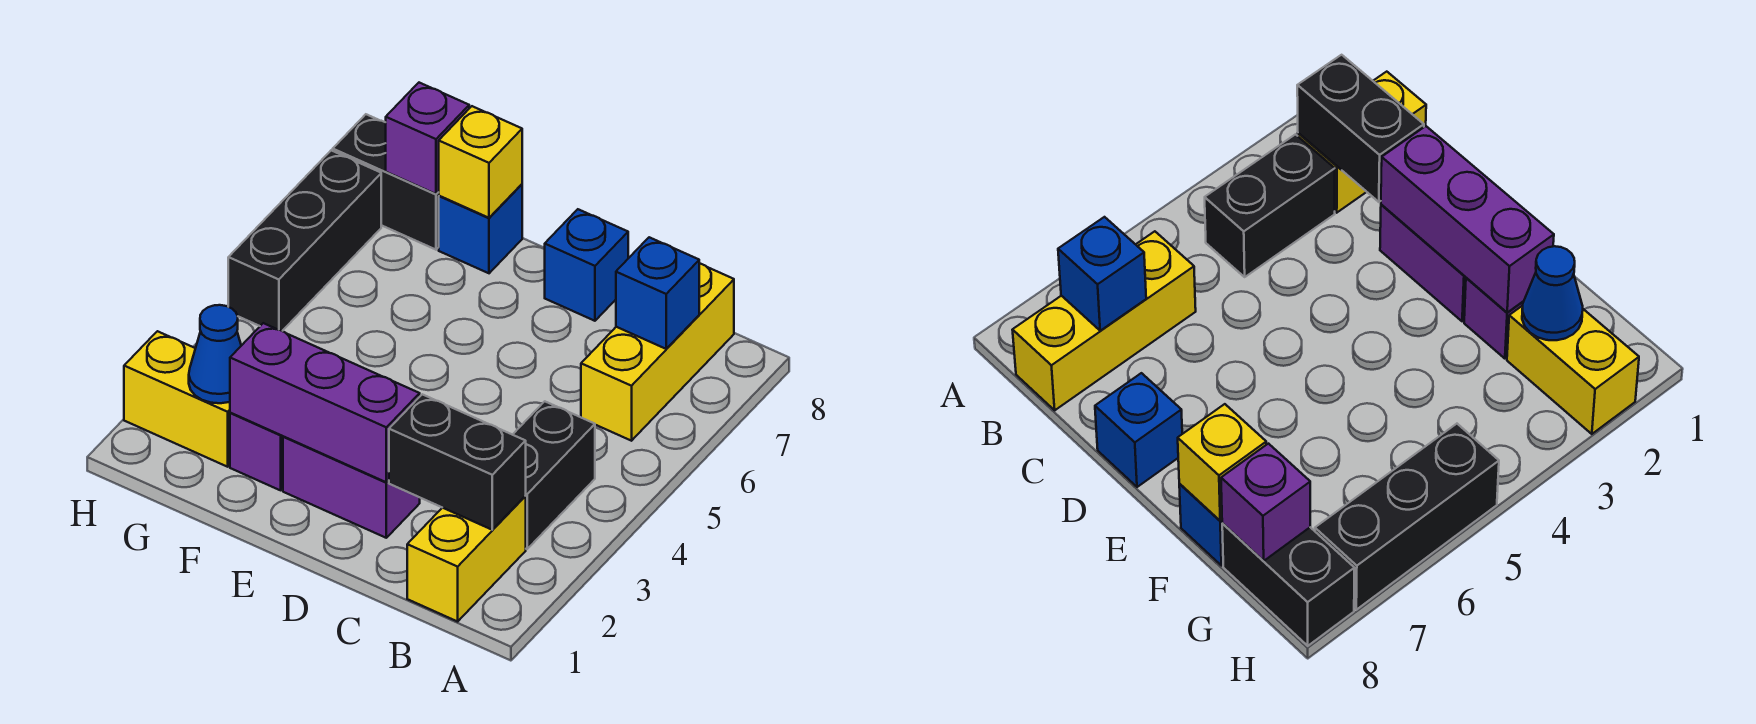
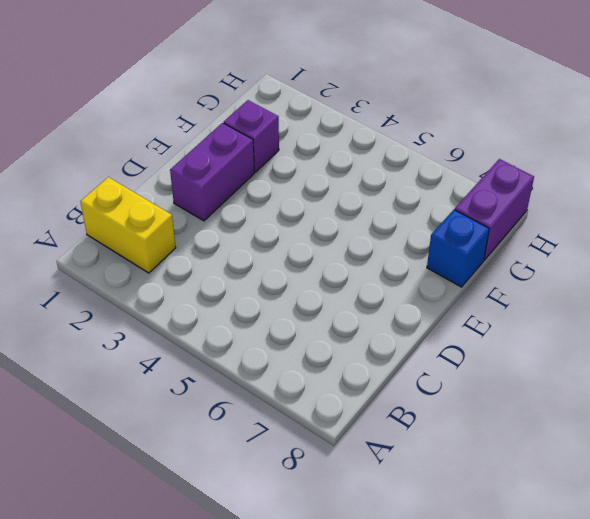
purple 1x2 brick [455,159,534,260] -> black 1x2 brick [333,114,439,250]
none -> black 1x2 brick [513,401,595,549]
none -> yellow 1x3 brick [581,263,734,441]
none -> blue 1x1 brick [545,209,628,321]

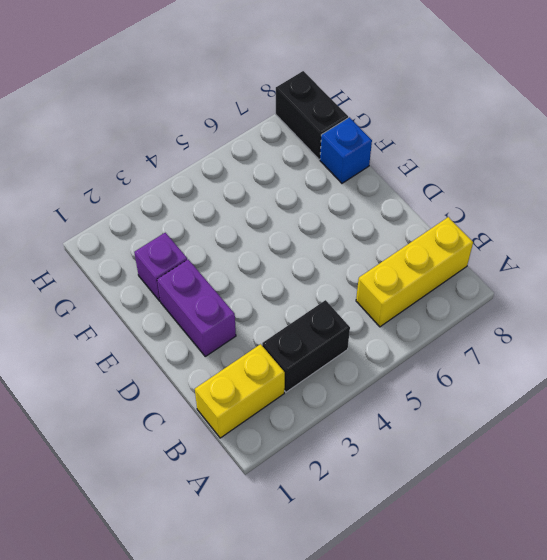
none -> blue 1x1 brick [545,209,628,321]
none -> yellow 1x2 brick [124,331,230,467]
none -> black 1x3 brick [228,150,381,331]

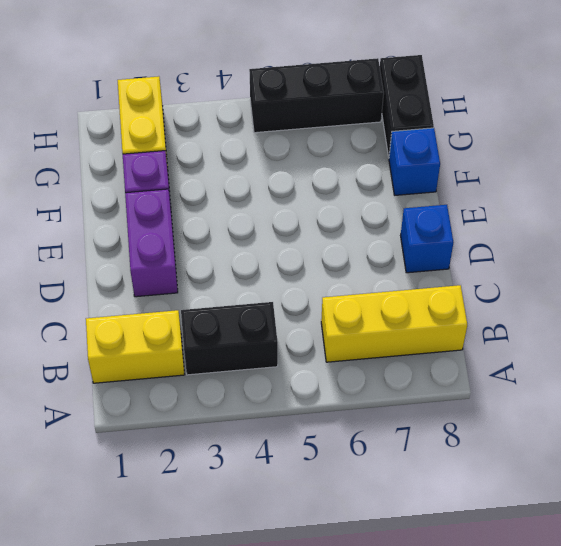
none -> black 1x2 brick [389,394,526,530]
none -> blue 1x1 brick [616,237,699,349]
none -> purple 1x3 brick [230,323,420,482]

